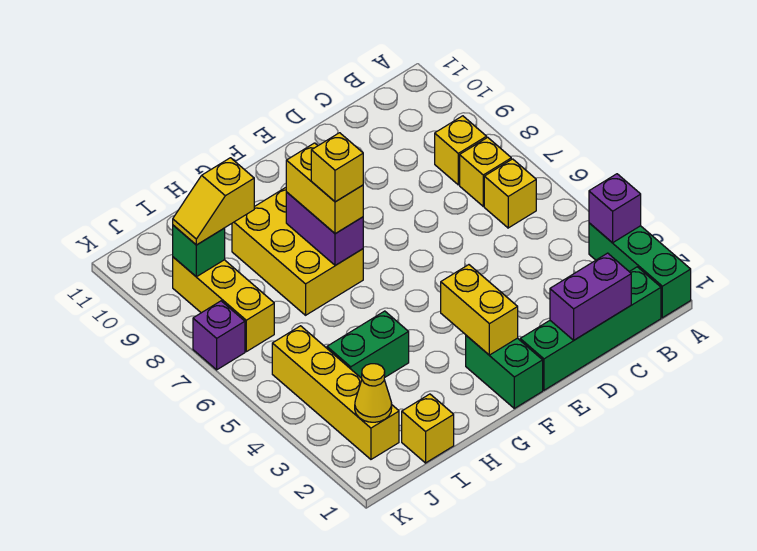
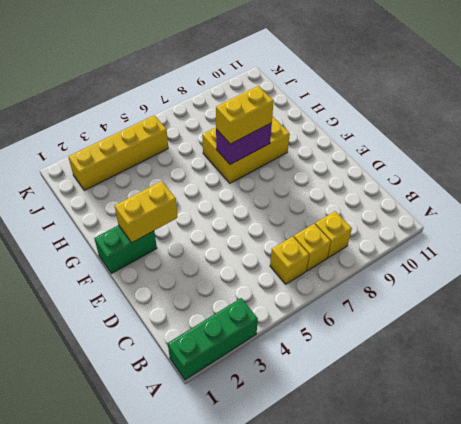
none -> green 1x4 brick [520,267,661,390]
none -> green 1x2 brick [327,311,409,378]
none -> yellow 1x1 brick [402,394,454,463]

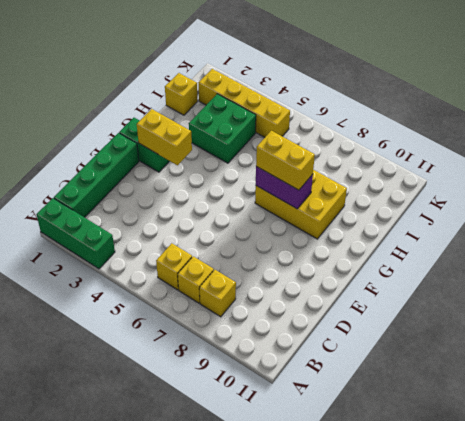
green 2x2 brick [189,94,256,163] -> green 1x2 brick [327,311,409,378]
none -> yellow 1x3 brick [173,257,274,352]
none -> purple 1x1 brick [193,301,245,370]
none -> purple 1x1 brick [589,174,641,243]

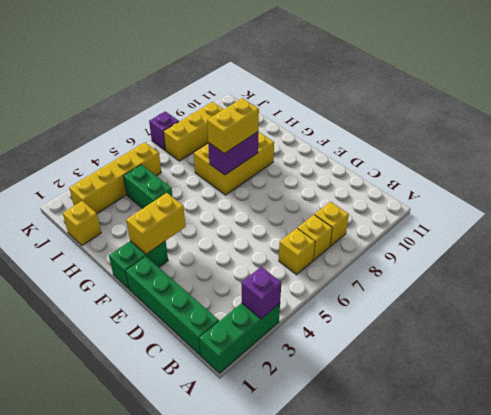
none -> purple 1x2 brick [550,253,631,340]
none -> yellow 1x1 cone [355,364,392,422]
none -> green 1x1 brick [173,225,225,277]

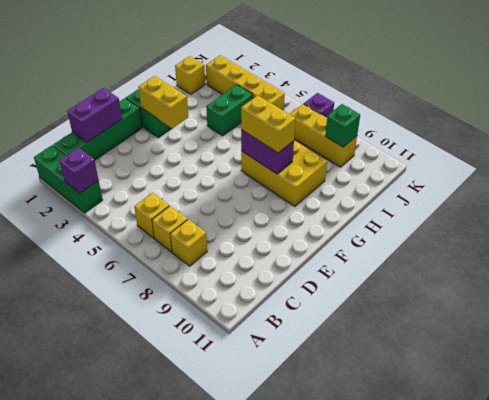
none -> yellow 1x1 cone [355,364,392,422]
none -> yellow 1x2 slope [173,158,254,245]
none -> yellow 1x1 brick [311,133,363,202]

